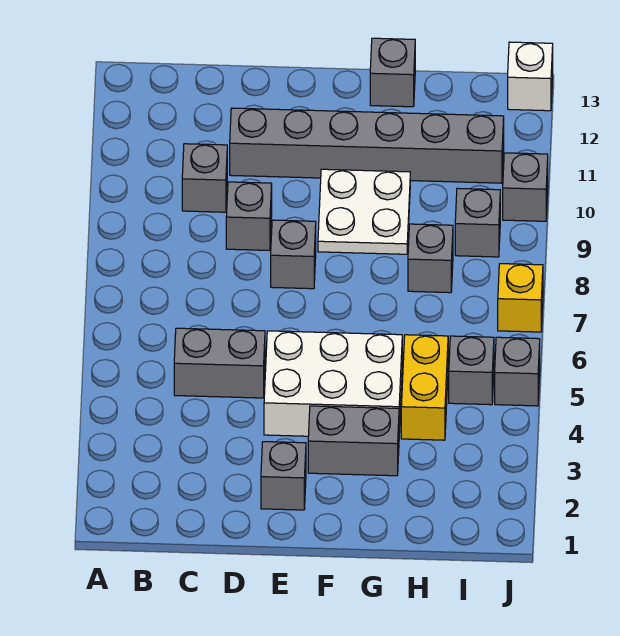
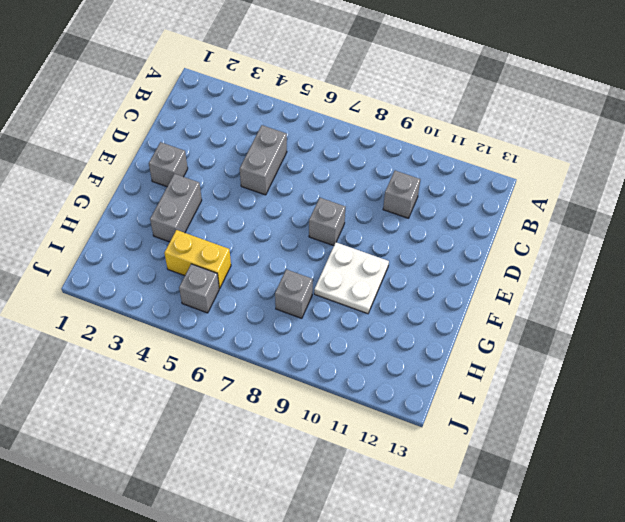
none -> grey 1x1 brick [226,182,272,250]
none -> grey 1x6 brick [230,108,504,183]
none -> white 2x3 brick [264,331,402,436]

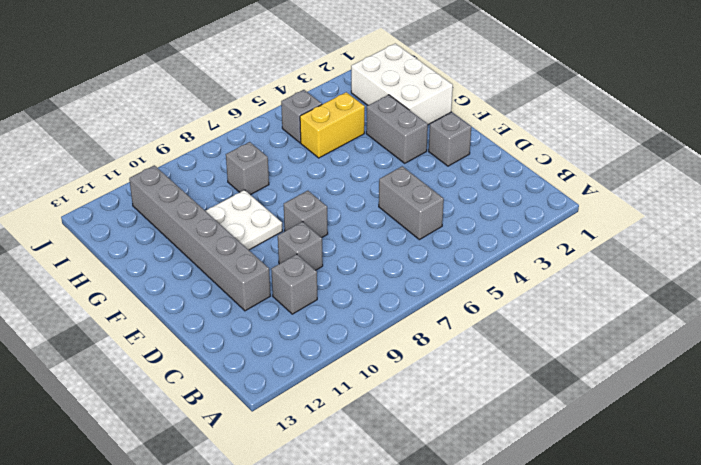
white 2x3 brick [351,44,453,125] -> white 2x3 brick moved to [264,331,402,436]
none -> grey 1x1 brick [370,38,415,107]
none -> grey 1x1 brick [455,188,500,257]
none -> grey 1x1 brick [495,337,540,406]

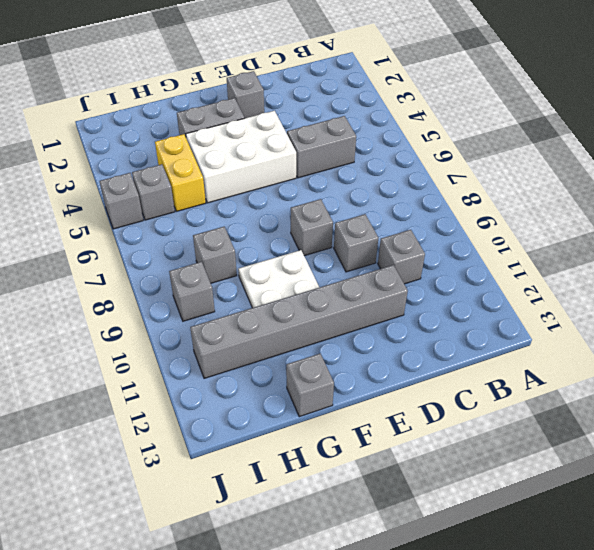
none -> yellow 1x1 brick [498,264,543,332]
none -> grey 1x1 brick [503,153,548,221]
none -> white 1x1 brick [508,42,553,111]

